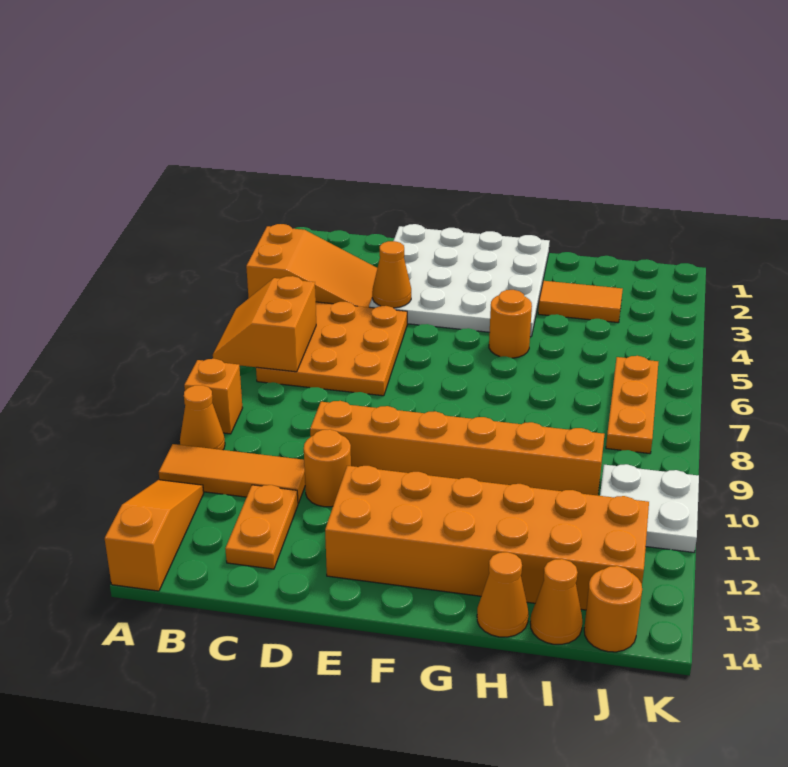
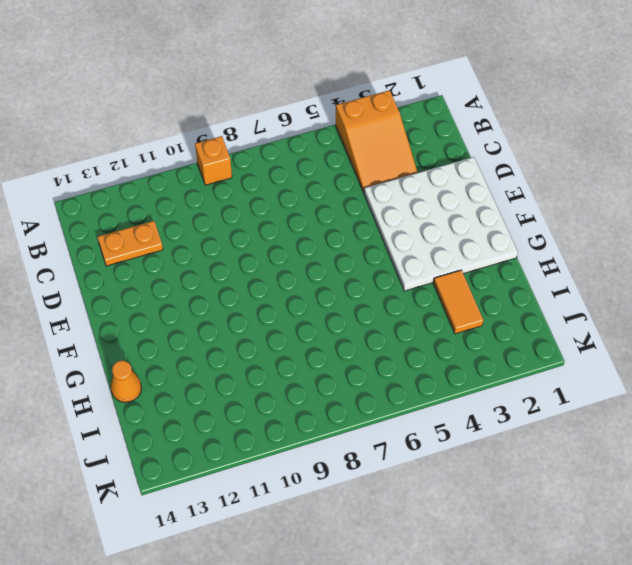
none -> orange 1x1 cone [180,385,225,450]
none -> orange 1x3 tile [159,444,305,503]
none -> orange 1x3 slope [105,480,204,591]

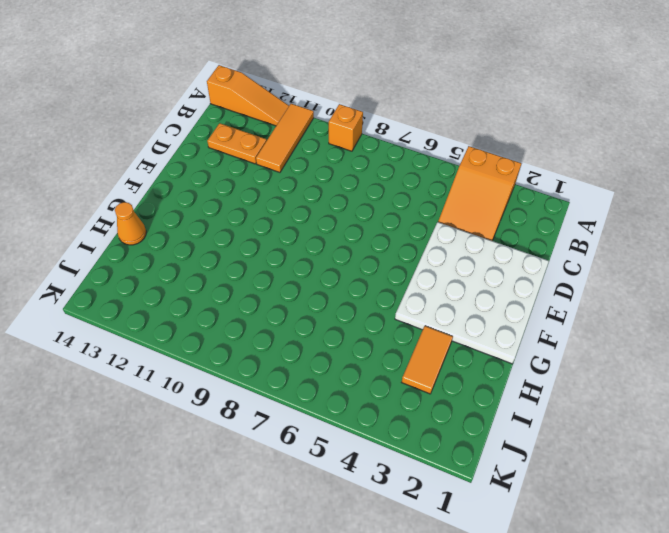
none -> orange 1x1 cone [180,385,225,450]
none -> orange 3x3 plate [256,302,407,396]
none -> orange 1x6 brick [310,401,604,495]

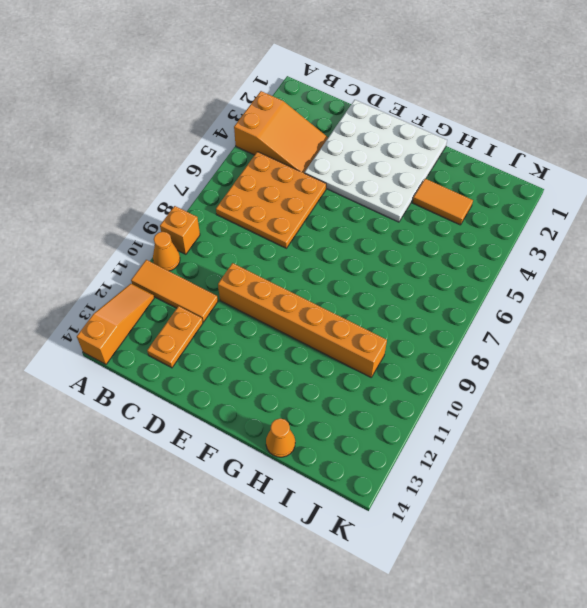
none -> orange 1x1 round brick [304,429,351,507]
none -> orange 2x6 brick [325,466,649,610]
none -> orange 1x1 round brick [489,290,532,358]

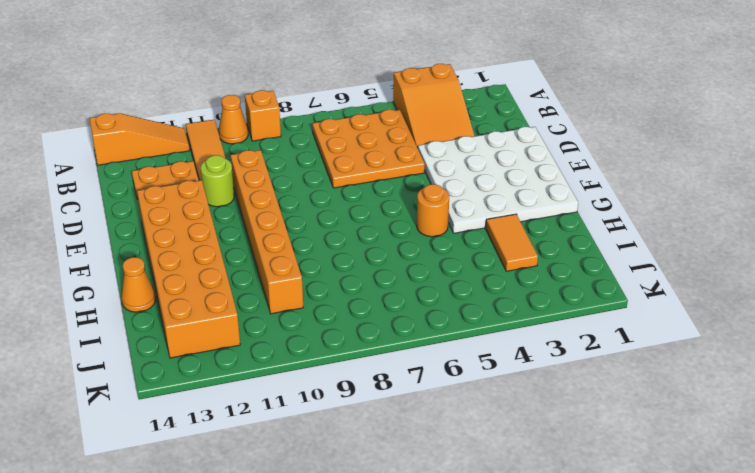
lime 1x1 round brick [201,155,234,207] -> orange 1x1 round brick [304,429,351,507]
none -> orange 1x1 cone [530,559,582,644]
none -> orange 1x3 plate [606,356,658,454]
none -> white 2x2 plate [600,464,699,552]

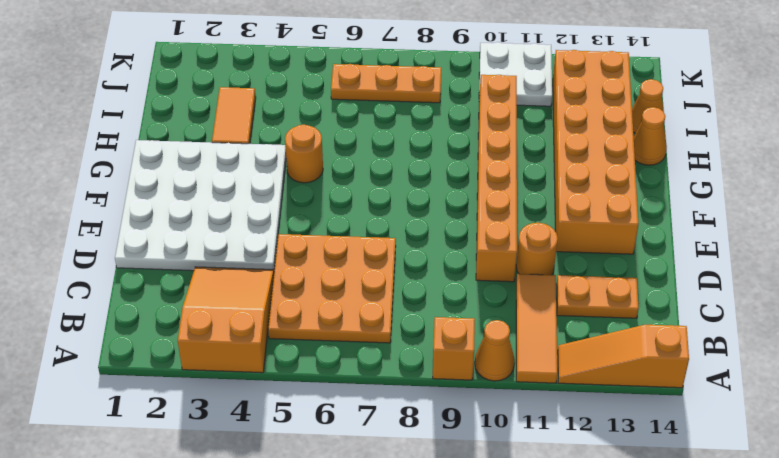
none -> orange 1x1 round brick [584,566,642,652]
none -> orange 2x2 slope [213,276,316,372]
none -> orange 1x1 cone [372,241,411,308]

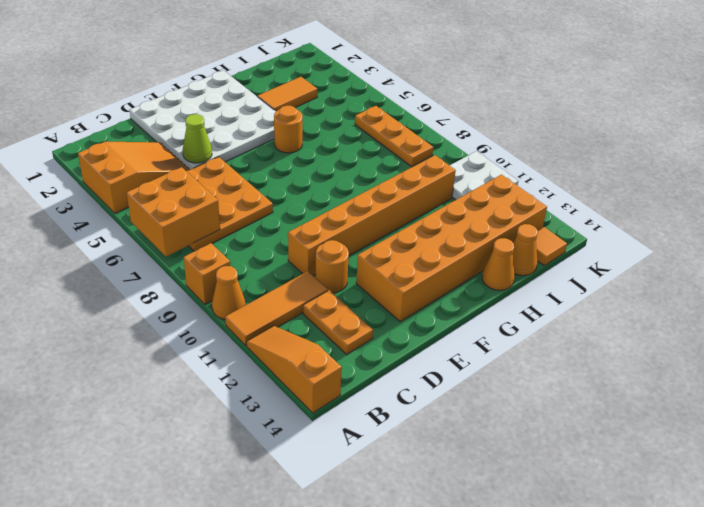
orange 2x2 brick [127,167,220,256] -> orange 2x2 slope [213,276,316,372]
lime 1x1 cone [183,114,212,163] -> orange 1x1 cone [372,241,411,308]
orange 1x1 tile [536,227,567,265] -> orange 1x1 round brick [584,566,642,652]

